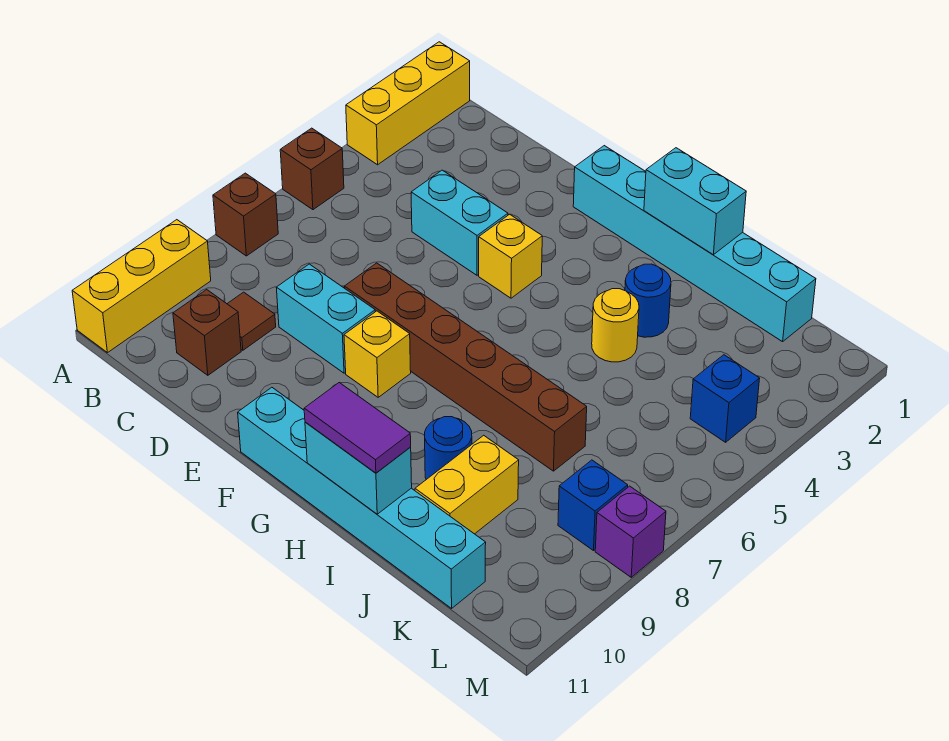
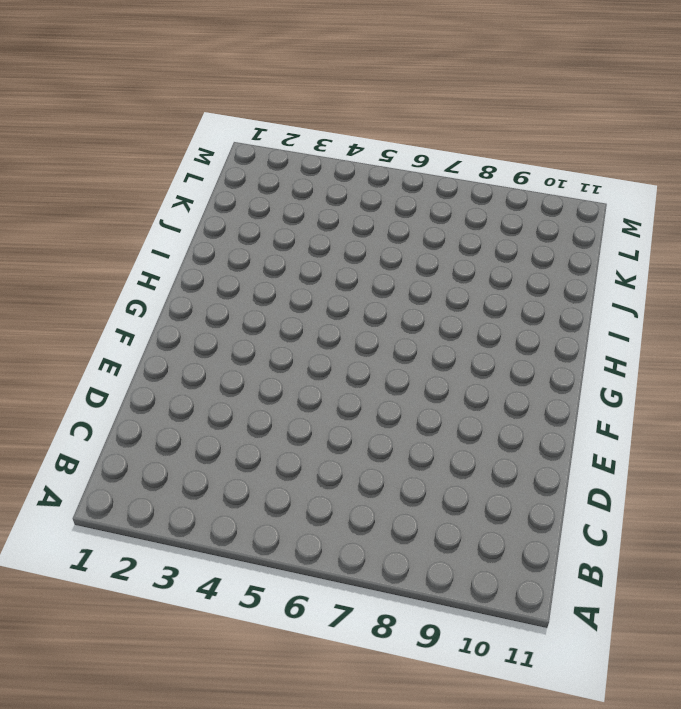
none -> yellow 1x3 brick [346,42,470,165]
none -> brown 1x1 brick [280,128,344,210]
none -> brown 1x1 brick [213,173,278,256]

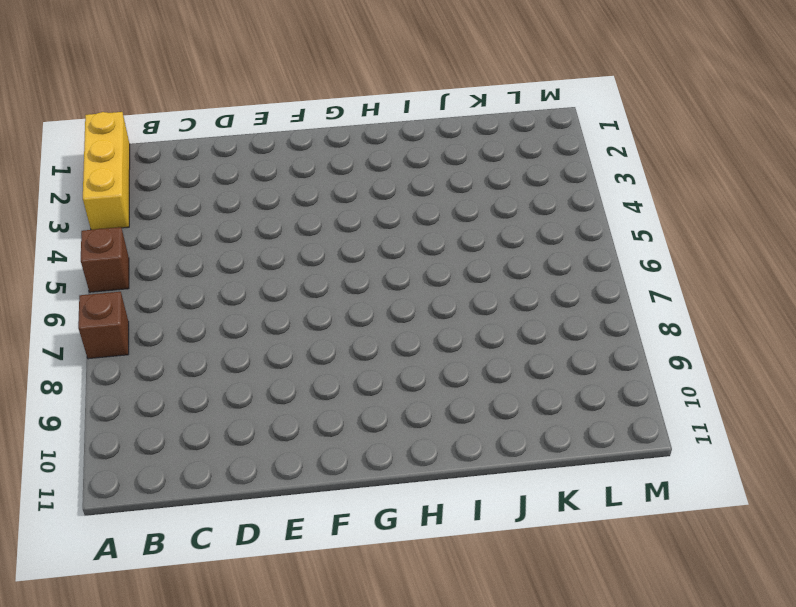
none -> yellow 1x3 brick [72,220,211,353]
none -> brown 1x1 tile [227,292,276,350]
none -> brown 1x1 brick [173,290,241,375]

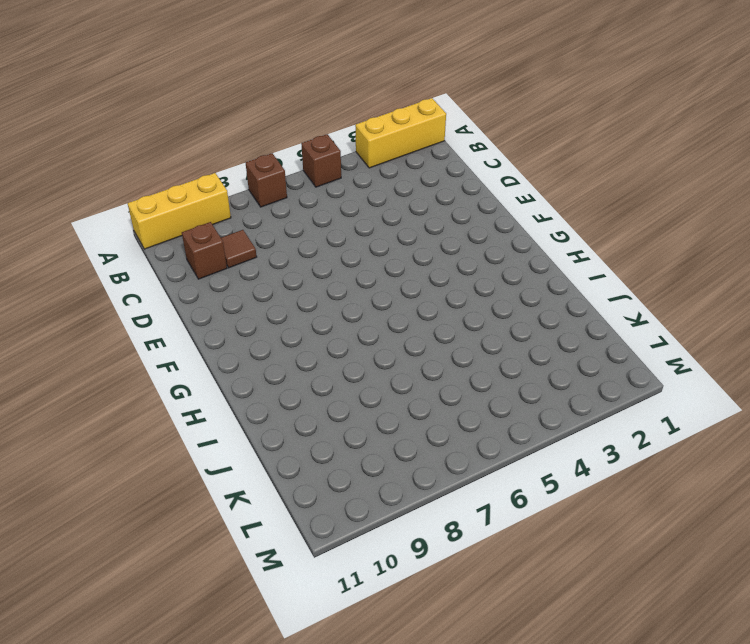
none -> cyan 1x2 brick [411,170,508,275]
none -> cyan 1x2 brick [276,264,375,373]
none -> brown 1x6 brick [344,263,587,471]

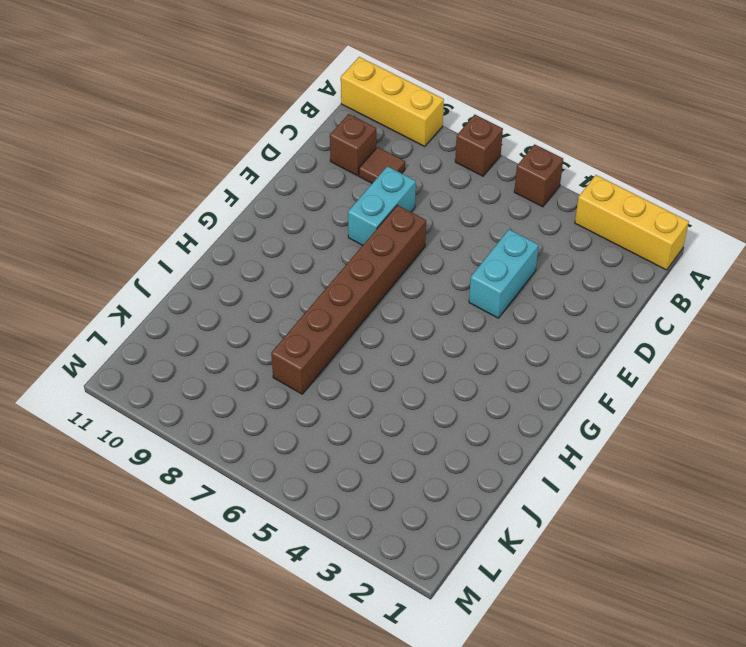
none -> cyan 1x6 brick [573,146,816,342]
none -> yellow 1x1 brick [479,214,542,298]
none -> yellow 1x1 brick [344,311,411,397]

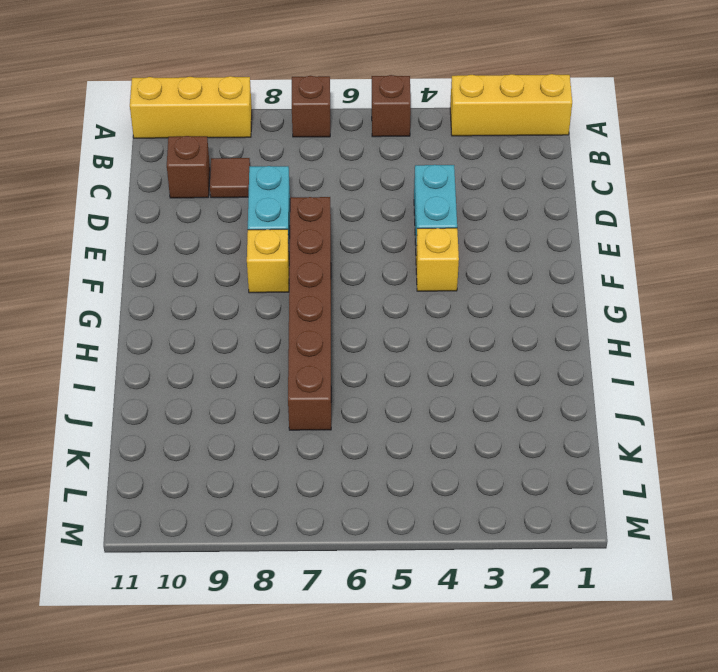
none -> cyan 1x6 brick [573,146,816,342]
none -> cyan 1x6 brick [238,387,486,608]
none -> blue 1x1 round brick [625,264,671,337]

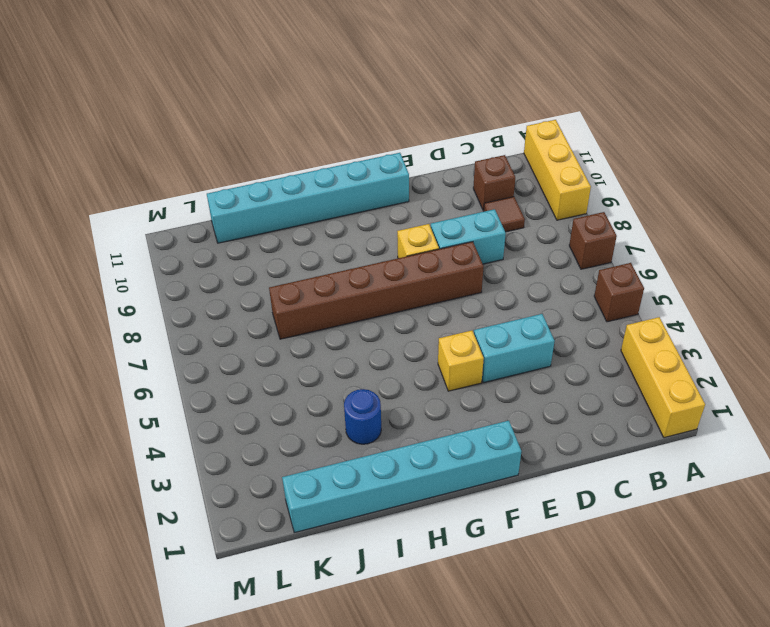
none -> yellow 1x1 round brick [592,289,639,362]
none -> blue 1x1 round brick [425,417,472,480]
none -> yellow 1x2 brick [415,435,519,534]

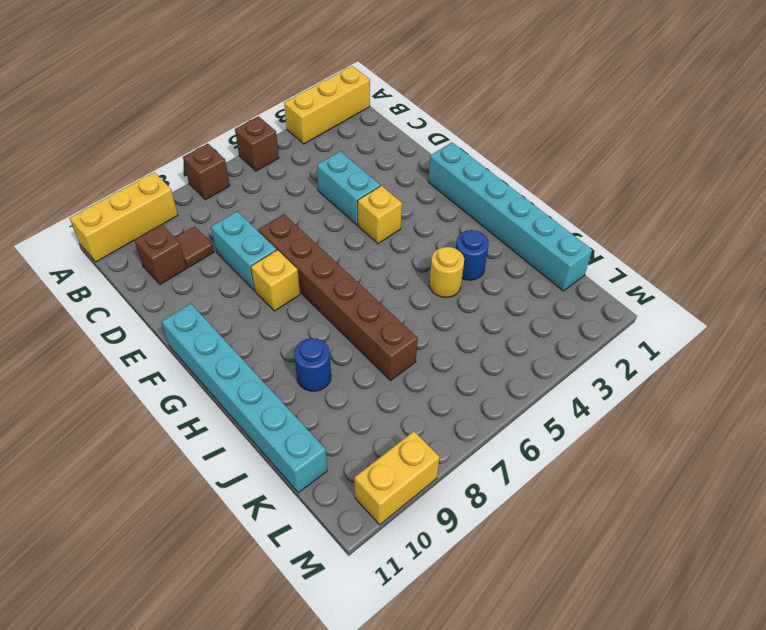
yellow 1x2 brick [354,431,440,525] -> yellow 1x2 brick moved to [415,435,519,534]
none -> blue 1x1 brick [690,355,760,442]
none -> blue 1x1 brick [558,460,628,551]
none -> purple 1x1 brick [595,486,666,577]

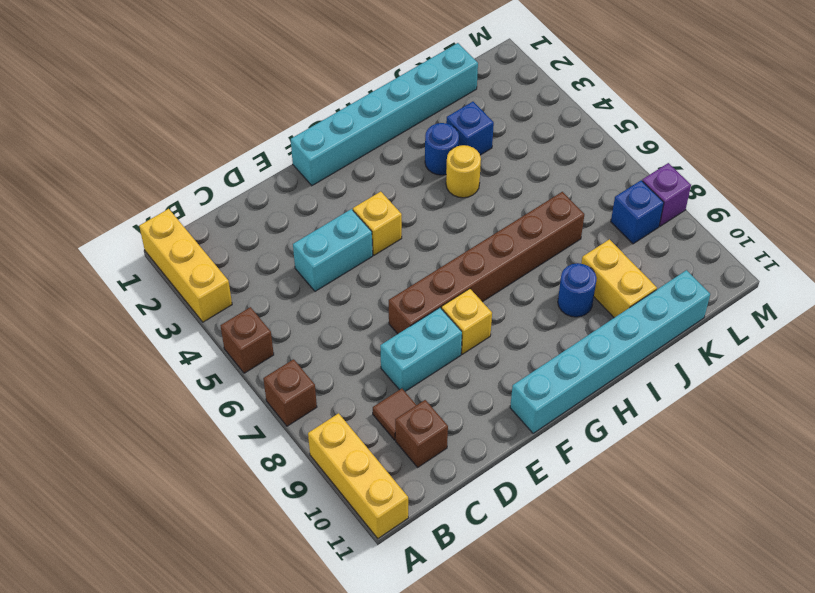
blue 1x1 brick [446,102,494,155] -> blue 1x1 brick moved to [690,355,760,442]
none -> cyan 1x2 brick [644,148,746,255]
none -> cyan 1x2 brick [305,422,412,514]
none -> purple 1x2 tile [304,383,411,473]

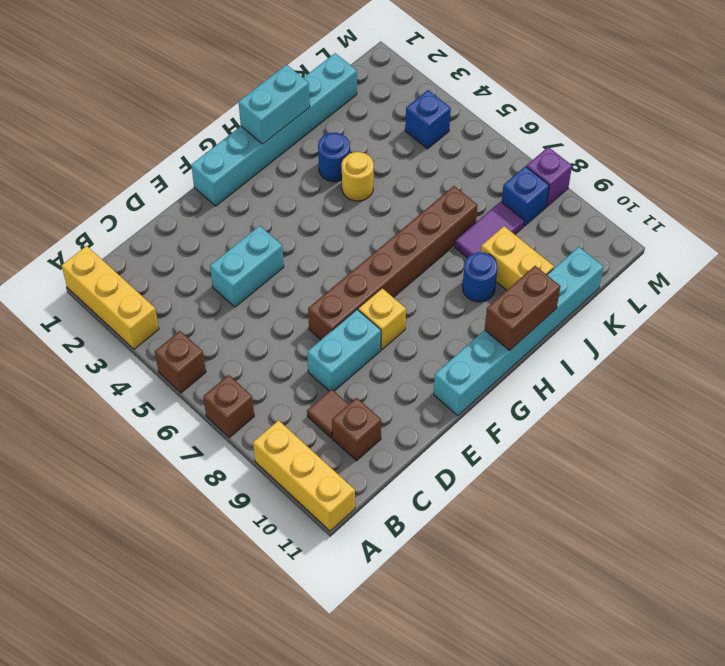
brown 1x2 brick [485,266,560,350] -> cyan 1x2 brick [305,422,412,514]
purple 1x2 tile [455,202,524,258] -> purple 1x2 tile moved to [304,383,411,473]
none -> yellow 1x1 brick [479,214,542,298]

